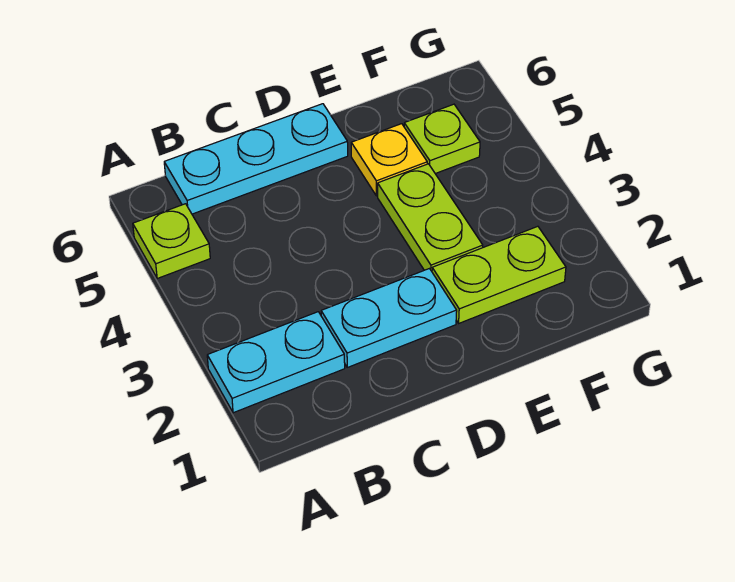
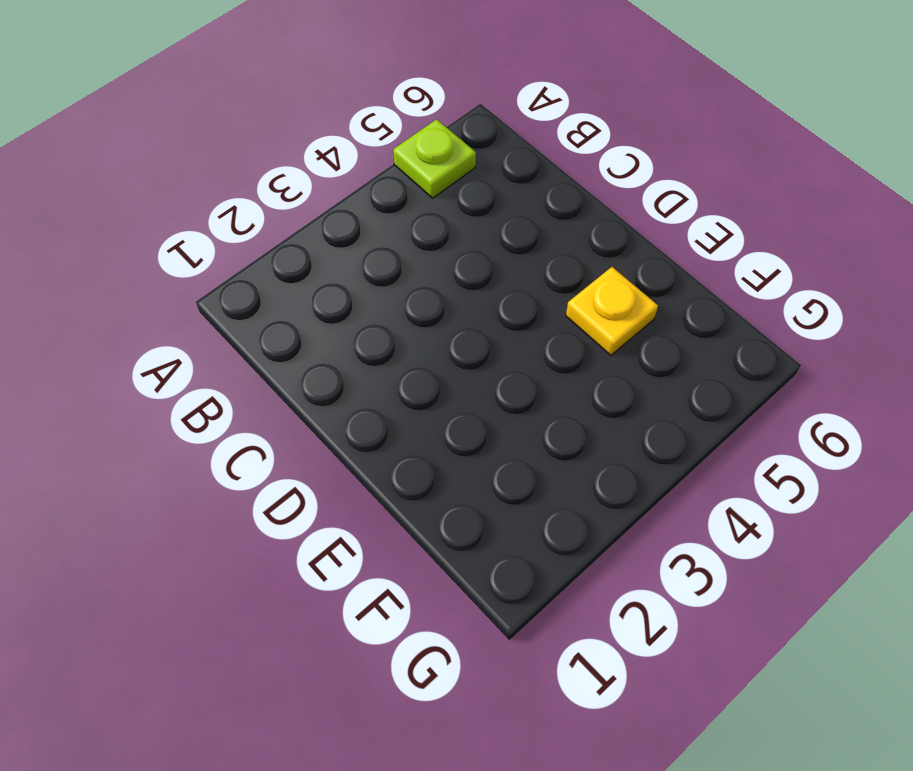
none -> cyan 1x2 plate [207,312,345,413]
none -> cyan 1x3 plate [164,104,348,214]

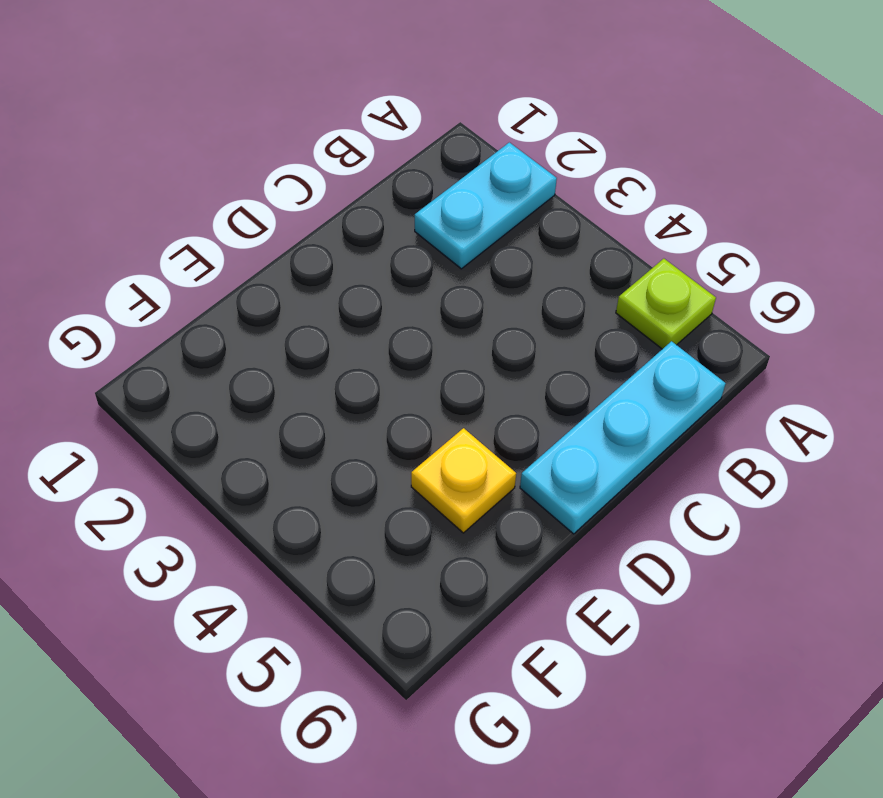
none -> cyan 1x2 plate [321,269,457,367]
none -> lime 1x2 plate [432,226,566,323]

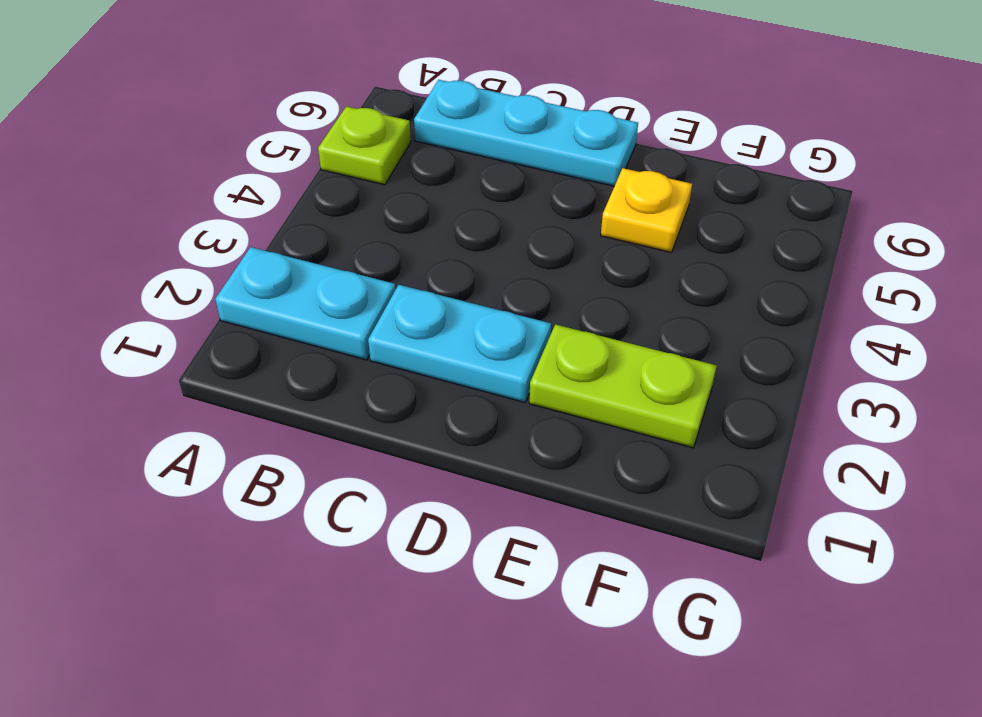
none -> lime 1x2 plate [378,164,483,271]
none -> lime 1x1 plate [404,104,480,174]

